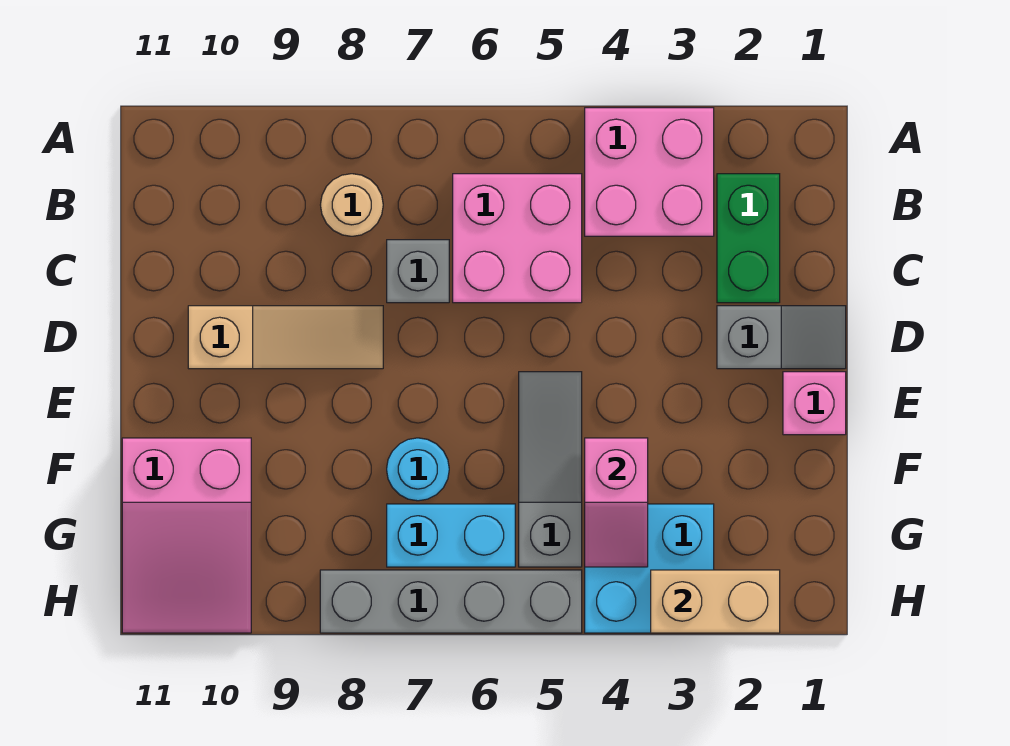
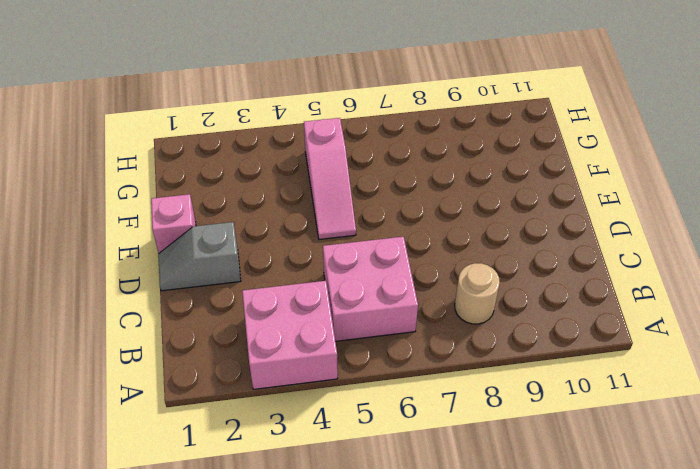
pink 1x3 slope [304,118,356,239] -> grey 1x3 slope [519,372,582,567]
none -> green 1x2 brick [717,174,780,303]
none -> grey 1x1 brick [387,240,449,303]
none -> tan 1x3 slope [188,306,383,369]

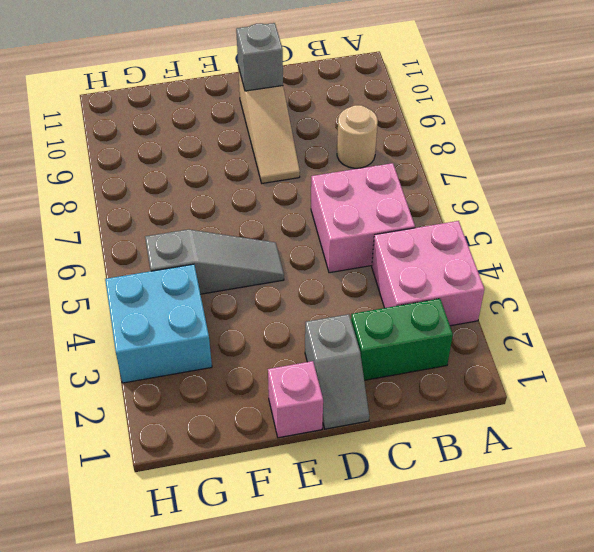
grey 1x1 brick [236,23,283,91] -> grey 1x1 brick moved to [387,240,449,303]
none -> cyan 1x1 round brick [387,438,449,501]
none -> pink 2x3 slope [122,438,251,633]
none -> cyan 1x2 brick [387,504,515,567]

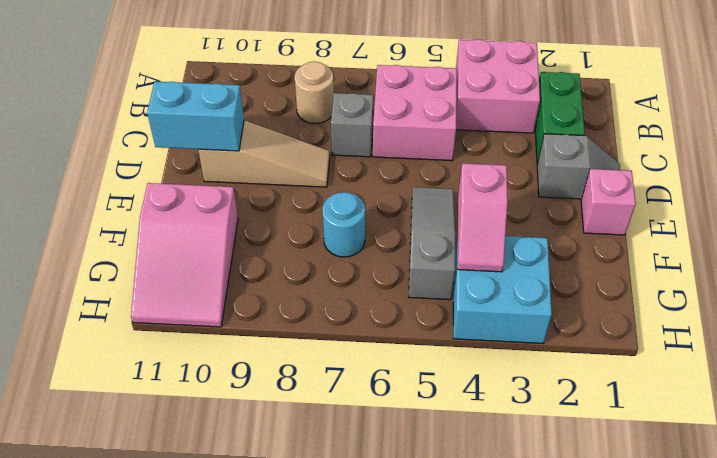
cyan 1x2 brick [147,82,244,151] -> cyan 1x2 brick moved to [387,504,515,567]
none -> grey 1x4 brick [320,570,582,633]
none -> tan 1x2 brick [651,570,780,633]

